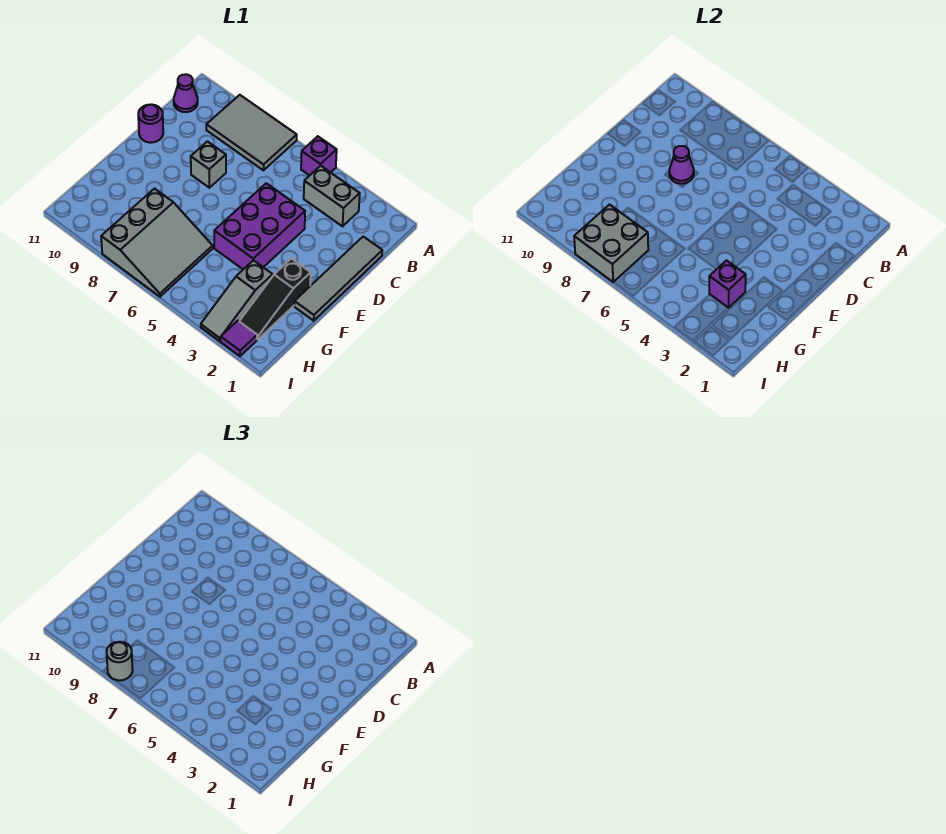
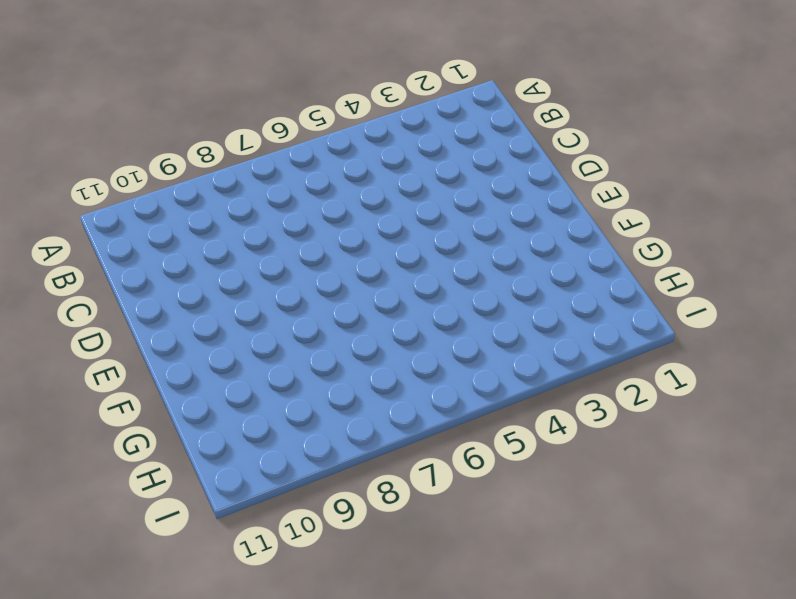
none -> purple 1x1 brick [301,136,337,176]
none -> grey 2x3 tile [206,95,297,170]
none -> grey 1x2 brick [304,166,360,226]

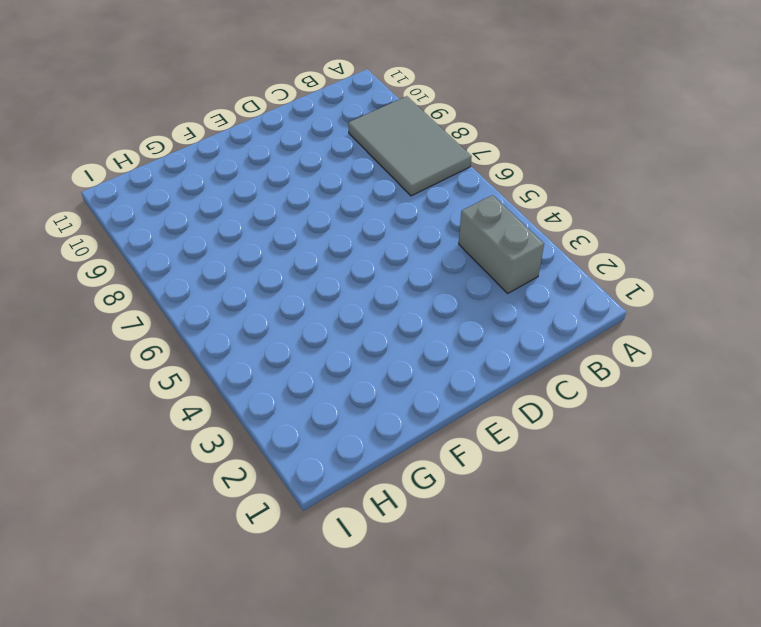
none -> purple 1x1 brick [301,136,337,176]
none -> purple 1x1 cone [174,74,198,112]
none -> grey 1x4 tile [294,237,382,321]

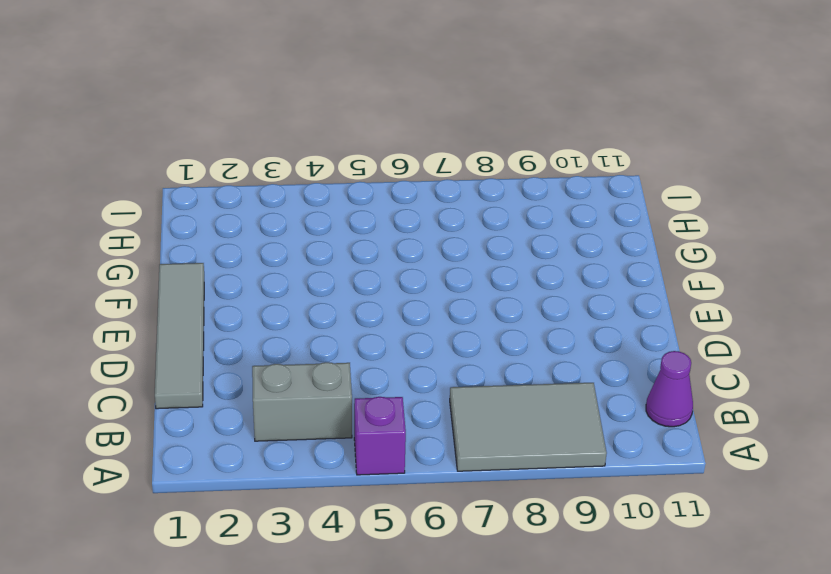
none -> purple 2x3 brick [214,183,305,269]
none -> grey 1x1 brick [191,142,226,188]
none -> purple 1x1 round brick [138,104,163,143]

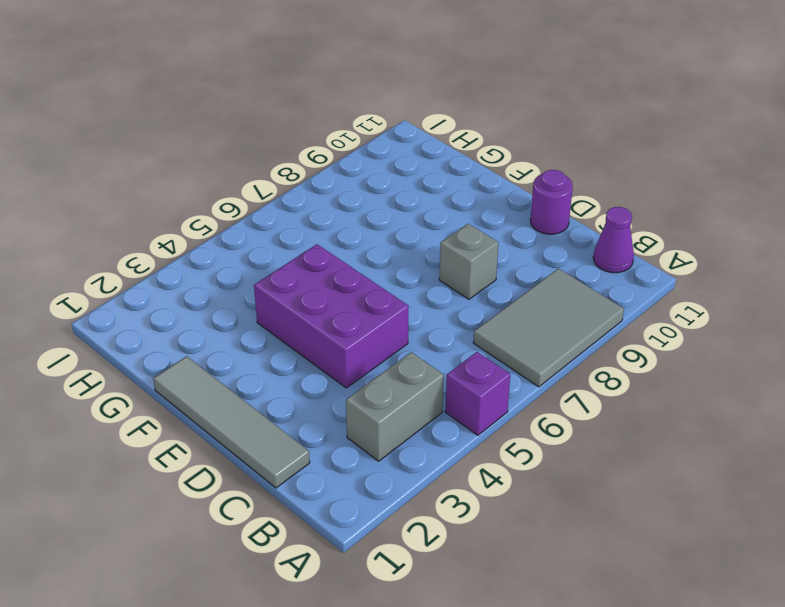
none -> black 1x3 slope [239,259,311,339]
none -> grey 1x3 slope [201,260,273,341]
none -> grey 3x3 slope [101,189,213,297]

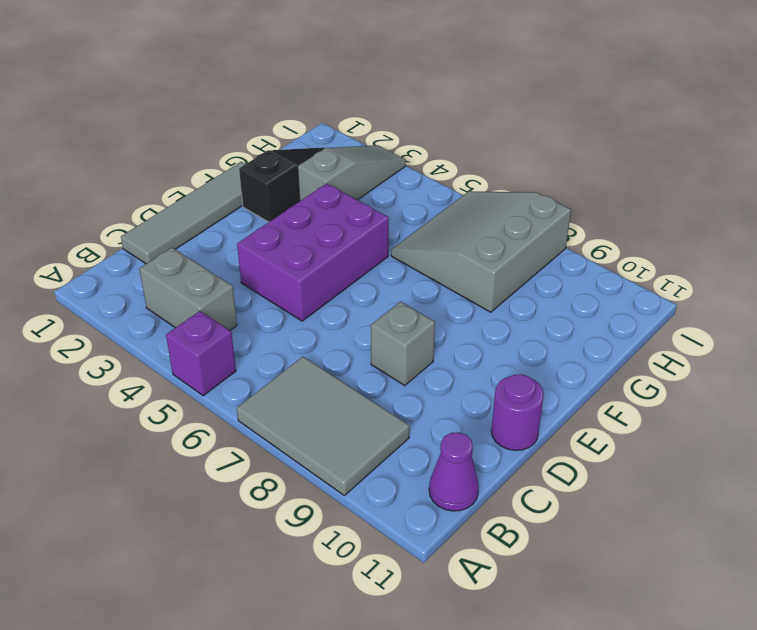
none -> purple 1x1 tile [221,321,257,356]
none -> purple 1x1 cone [669,146,694,184]
none -> purple 1x1 brick [709,260,746,308]

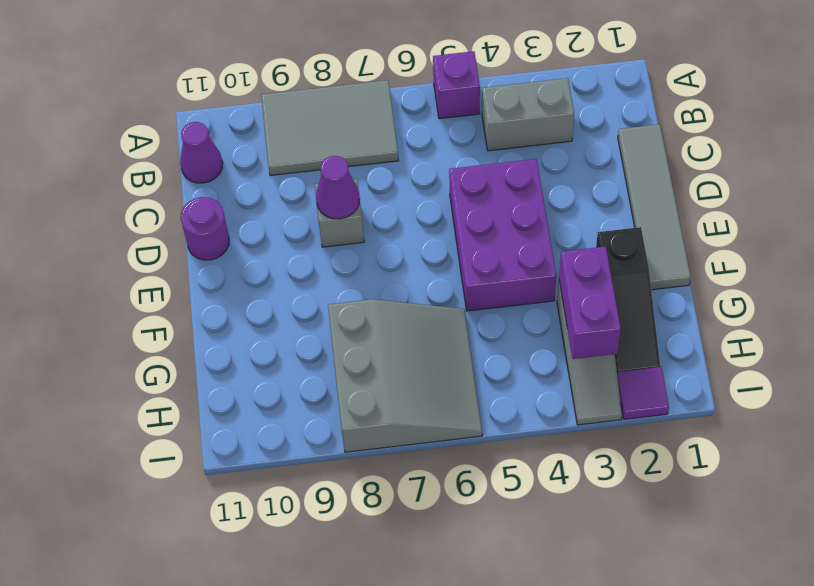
purple 1x2 brick [559,246,621,359] -> purple 1x1 brick [709,260,746,308]
none -> grey 2x2 brick [574,205,648,282]
none -> grey 1x1 round brick [107,642,133,680]

